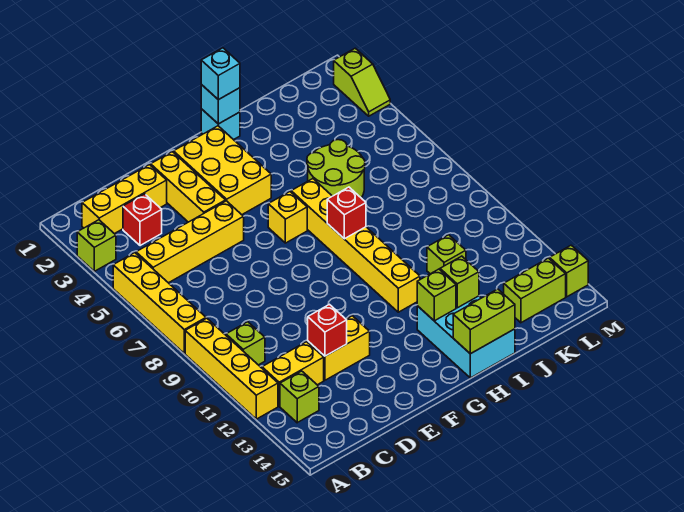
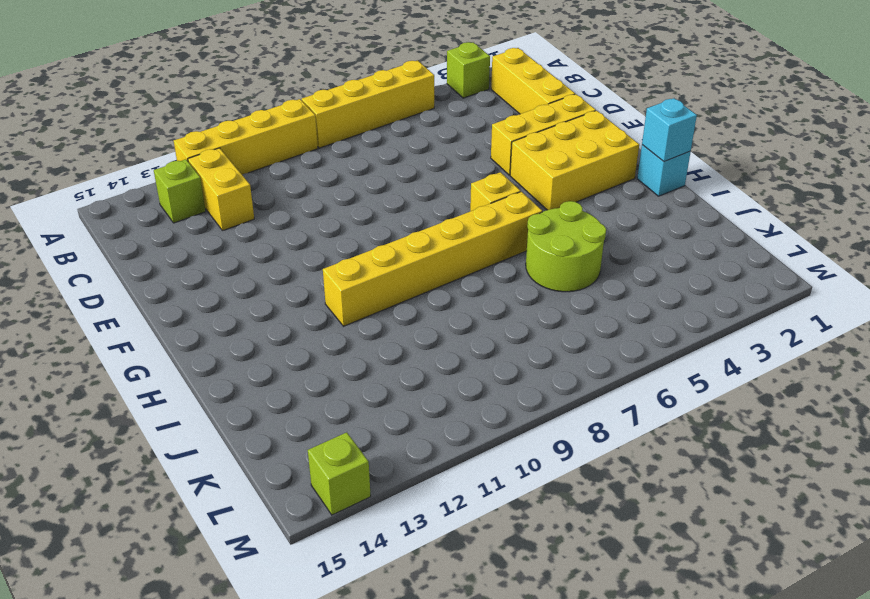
none -> yellow 1x4 brick [136,201,244,283]
none -> lime 1x1 brick [226,322,265,365]
none -> red 1x1 brick [123,194,162,246]

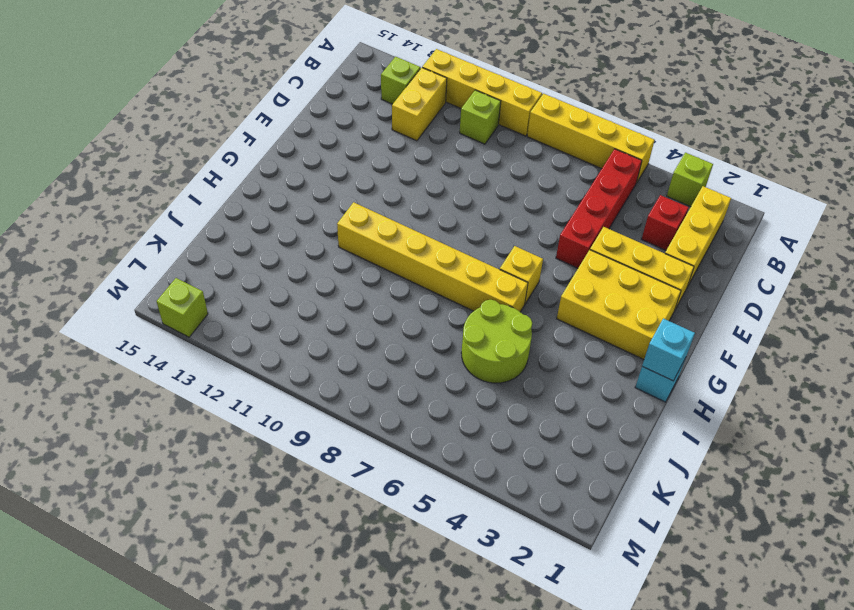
red 1x4 brick [556,149,642,268] -> yellow 1x4 brick [136,201,244,283]
none -> yellow 1x2 brick [308,316,370,380]
none -> cyan 2x3 brick [417,296,515,378]
none -> lime 1x1 brick [427,235,466,274]

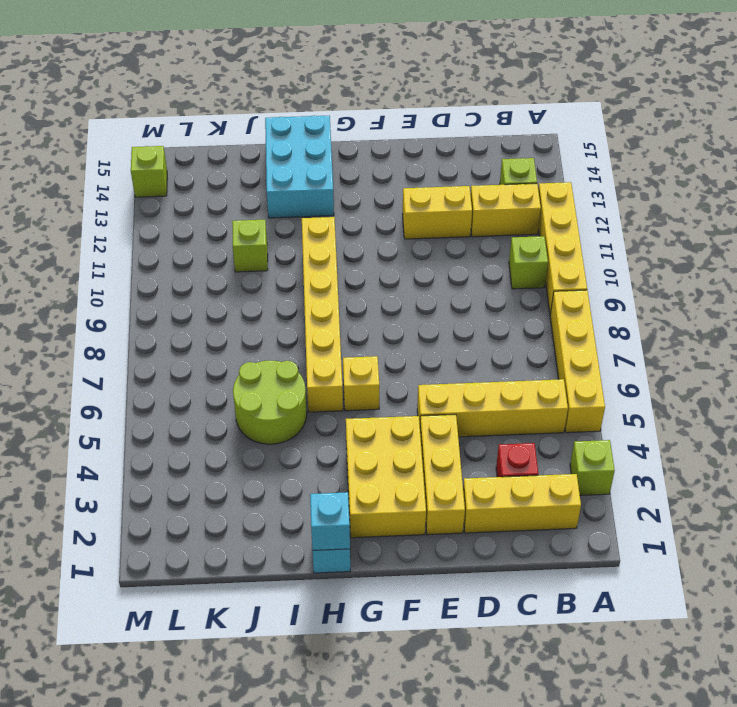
none -> lime 1x2 brick [504,258,566,323]
none -> lime 1x2 slope [334,48,390,116]
none -> red 1x1 brick [308,305,347,356]

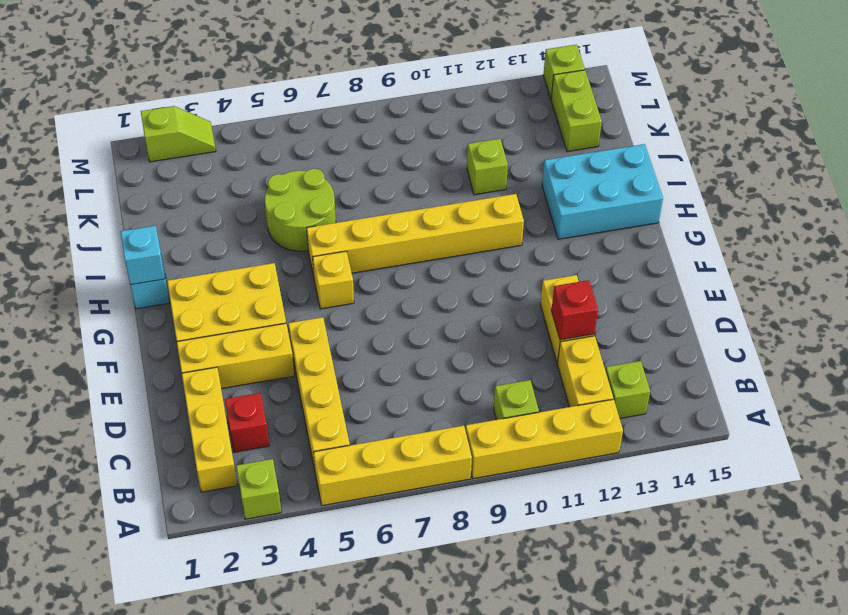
none -> red 1x1 brick [327,187,366,239]
none -> lime 1x1 brick [417,269,456,321]
none -> lime 1x2 brick [453,289,515,354]

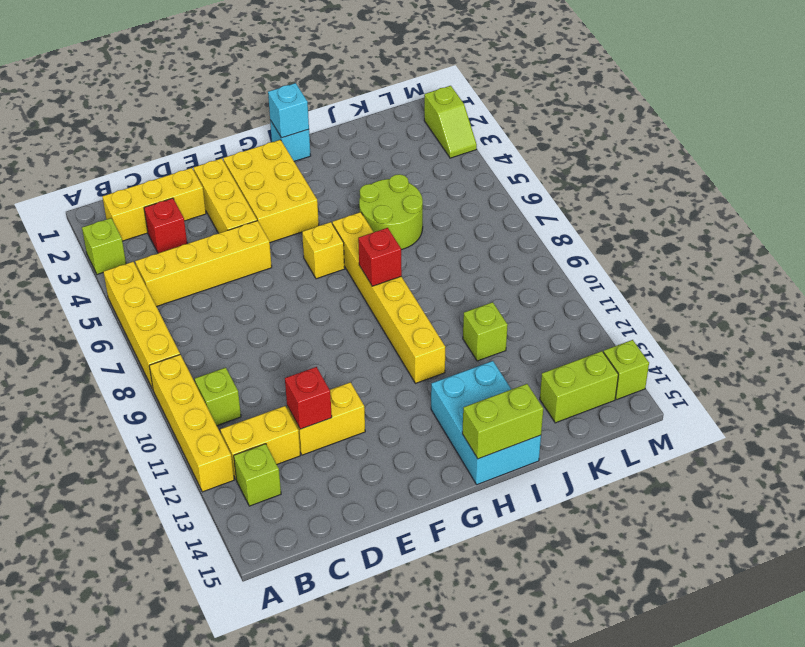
none -> lime 1x1 brick [417,269,456,321]
none -> lime 1x1 brick [440,256,479,308]
none -> cyan 1x1 brick [201,48,240,100]

